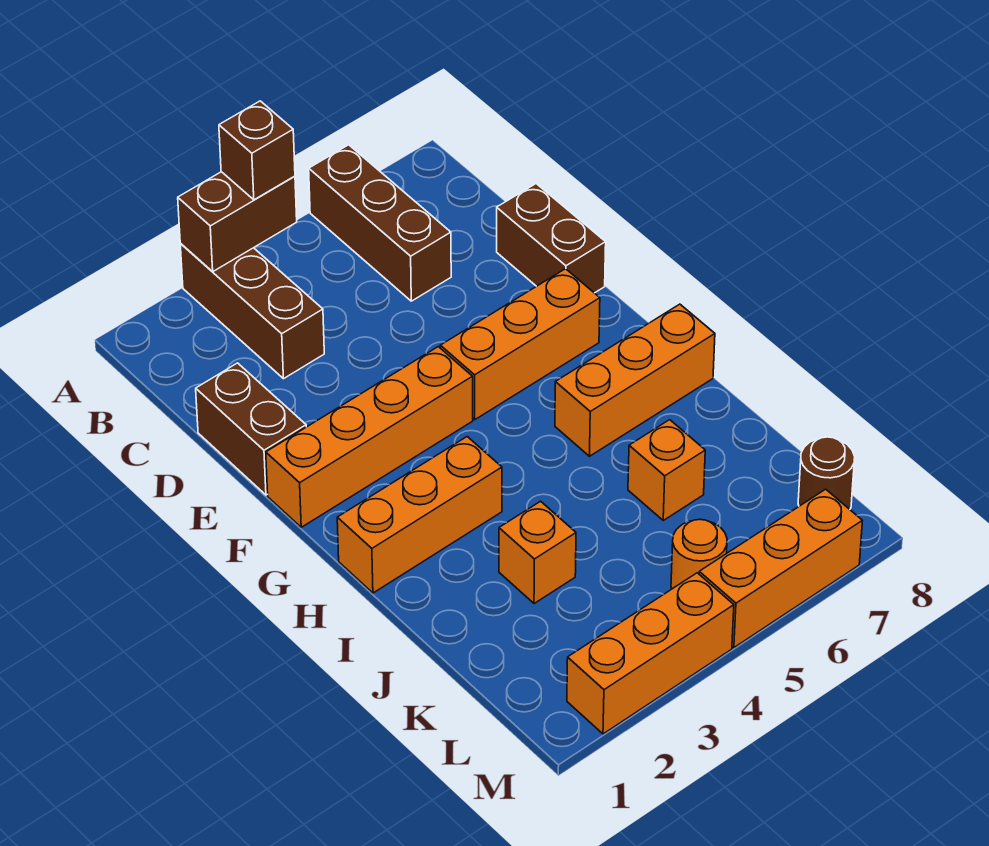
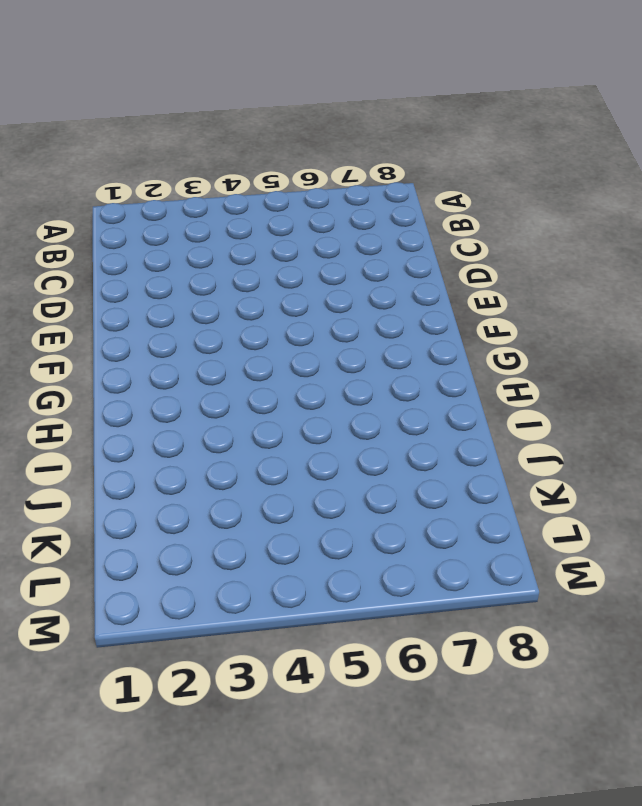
none -> brown 1x3 brick [180,243,324,379]
none -> brown 1x3 brick [309,145,451,301]
none -> brown 1x2 brick [196,363,306,495]

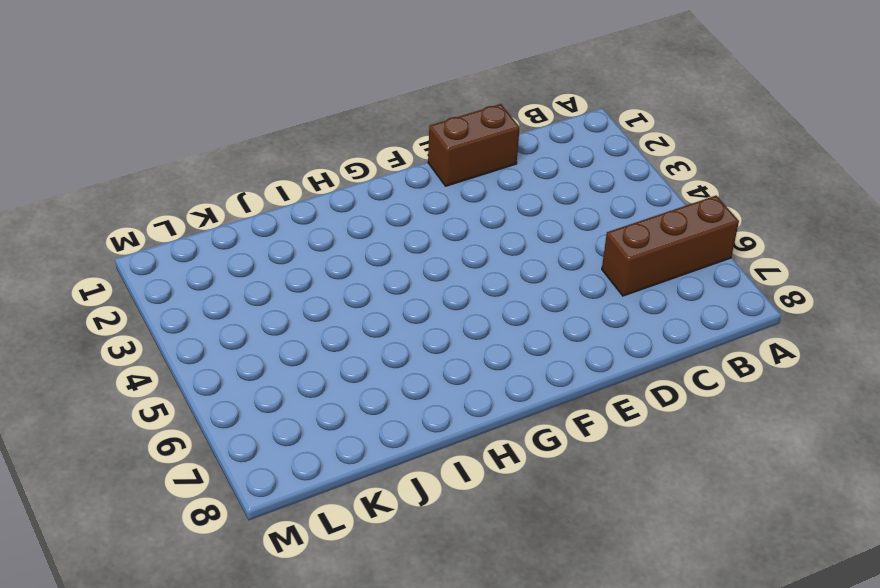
none -> brown 1x3 brick [180,243,324,379]
none -> brown 1x2 brick [497,184,606,293]
none -> orange 1x4 brick [266,347,473,527]

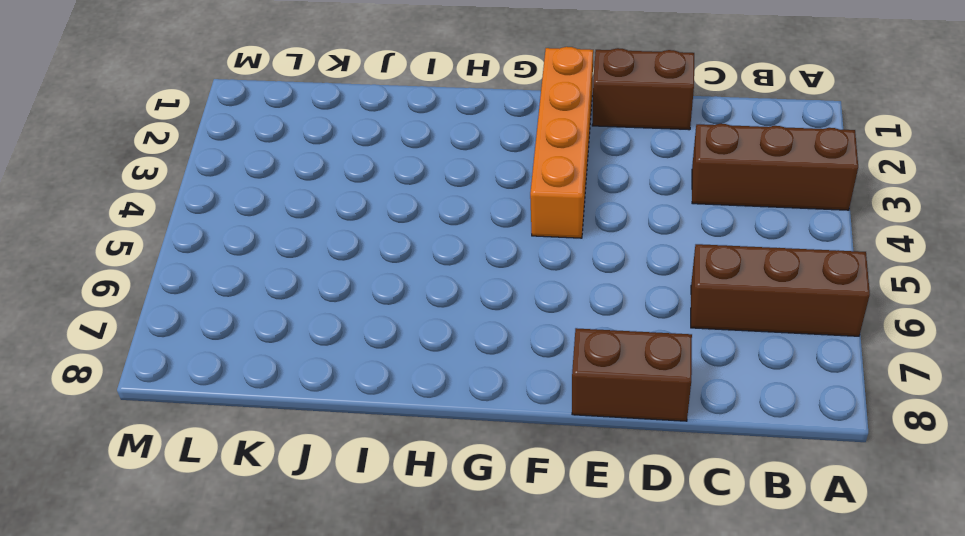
none -> orange 1x3 brick [440,269,600,420]
none -> orange 1x3 brick [337,437,502,593]
none -> orange 1x3 brick [555,304,715,456]

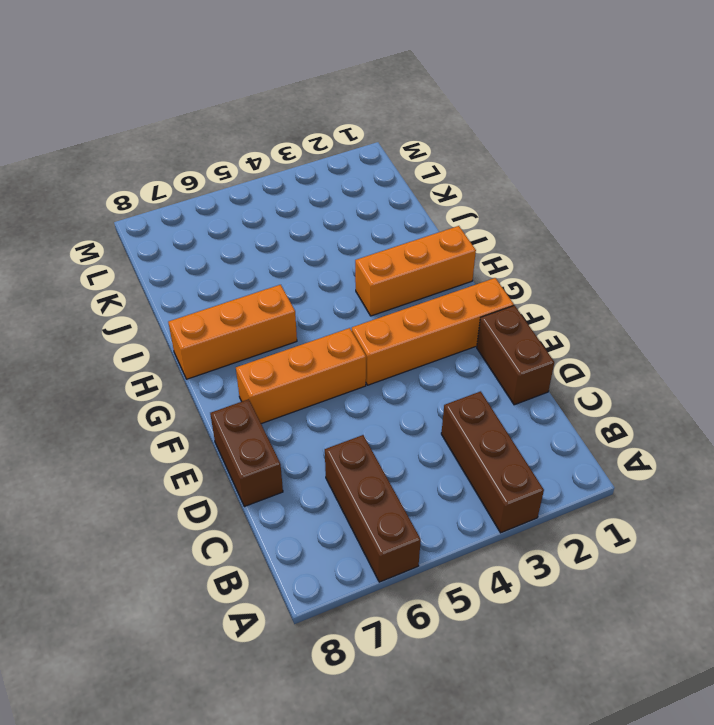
none -> orange 1x1 brick [499,501,576,604]
none -> orange 1x1 brick [628,420,705,520]
none -> orange 1x1 round brick [671,519,727,589]

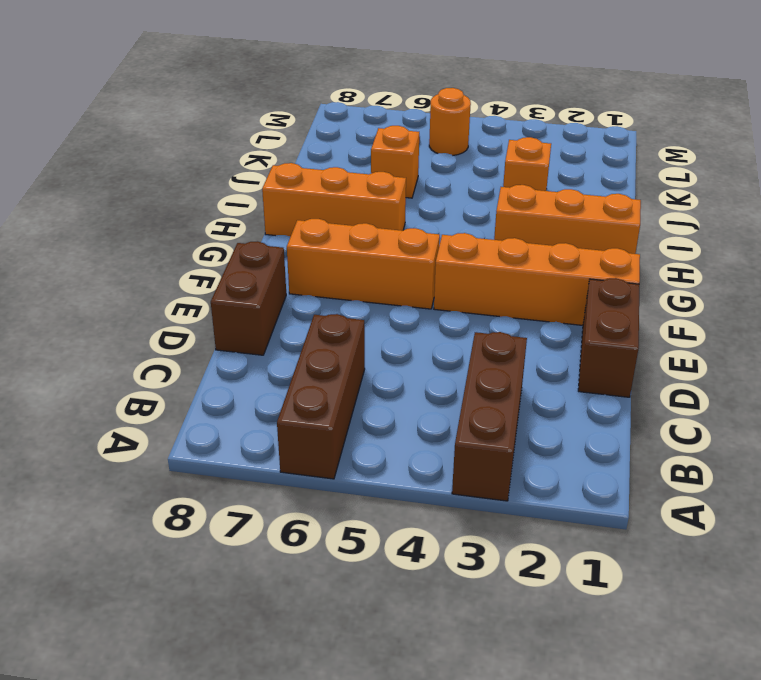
none -> brown 1x1 round brick [798,437,855,509]
none -> orange 1x3 brick [567,573,734,734]
none -> orange 1x3 brick [699,489,862,648]

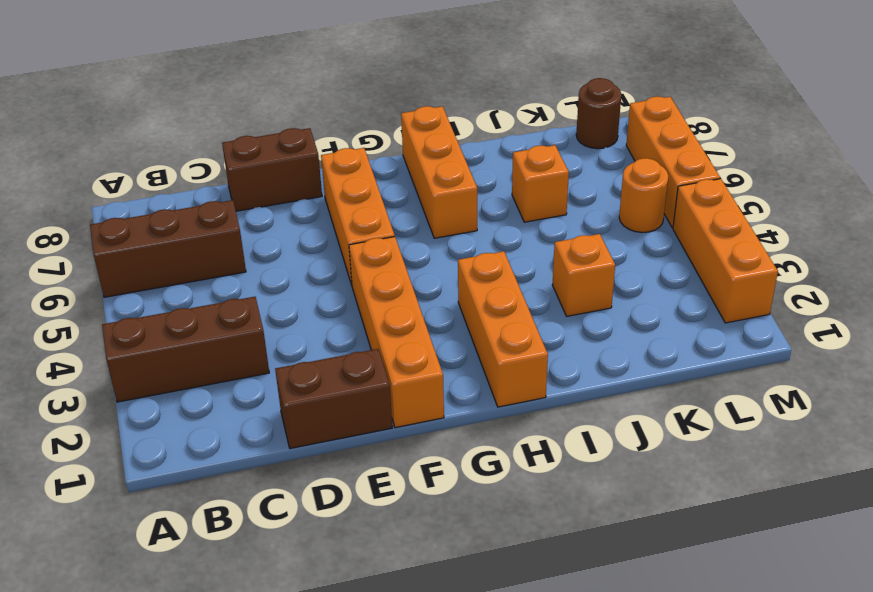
none -> brown 1x2 brick [178,172,297,271]
none -> brown 1x1 brick [219,101,295,200]

